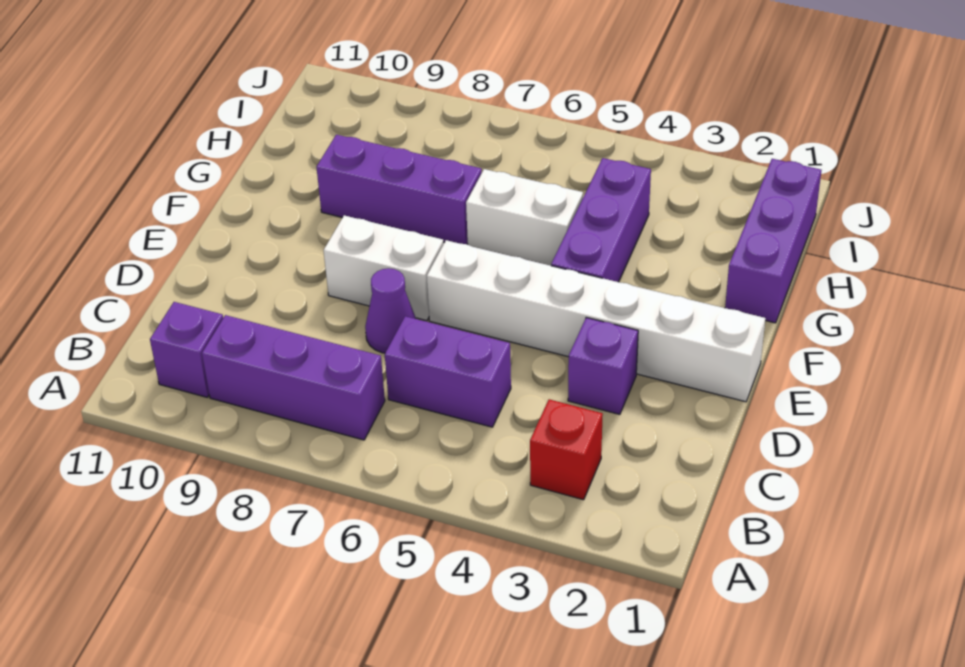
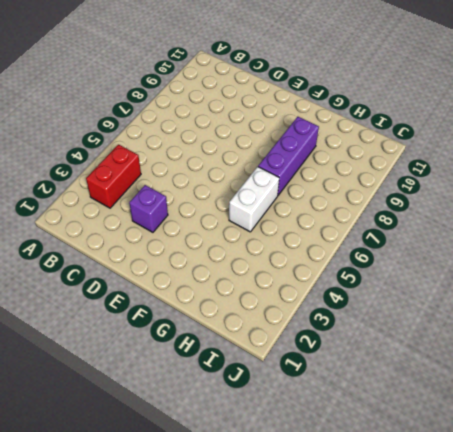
red 1x2 brick [86,145,141,208] -> red 1x1 brick [530,399,603,500]
none -> purple 1x3 brick [202,315,385,440]
none -> purple 1x1 brick [150,302,223,397]
none -> purple 1x2 brick [385,316,511,427]

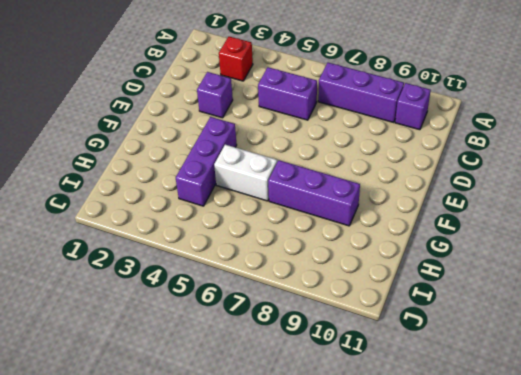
none -> purple 1x1 cone [365,268,416,353]
none -> white 1x6 brick [427,240,765,402]
none -> white 1x2 brick [323,215,444,321]

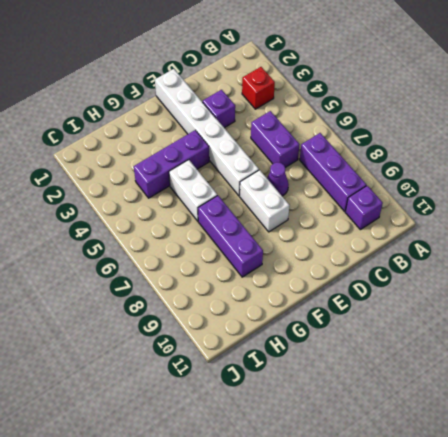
none -> purple 1x3 brick [725,159,821,323]

